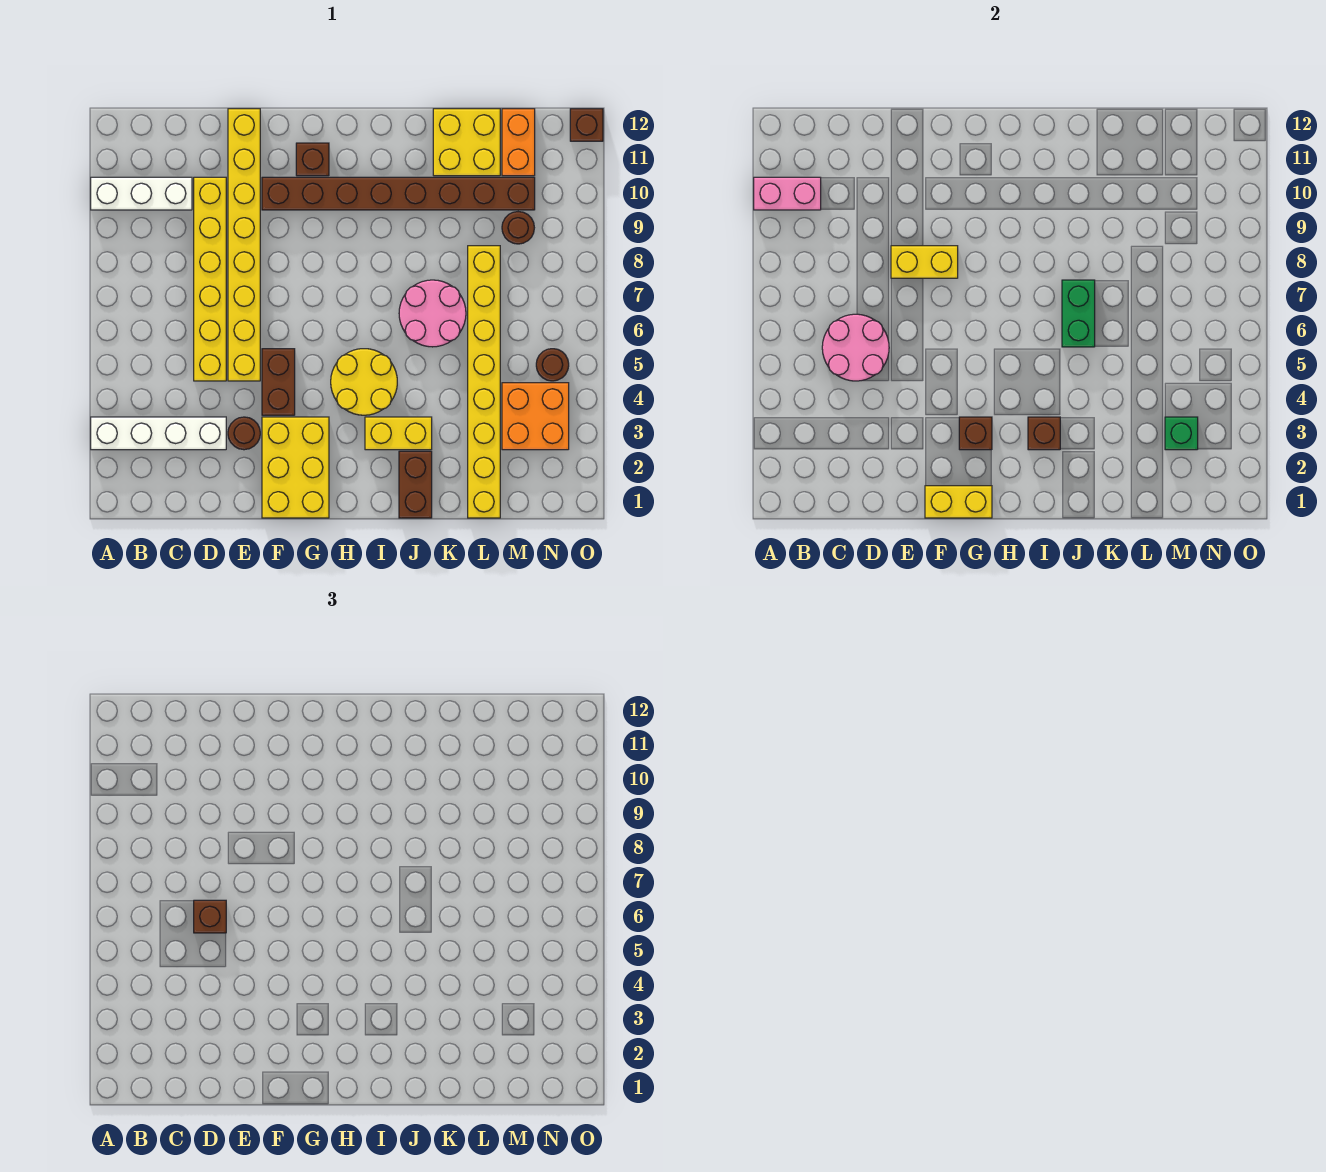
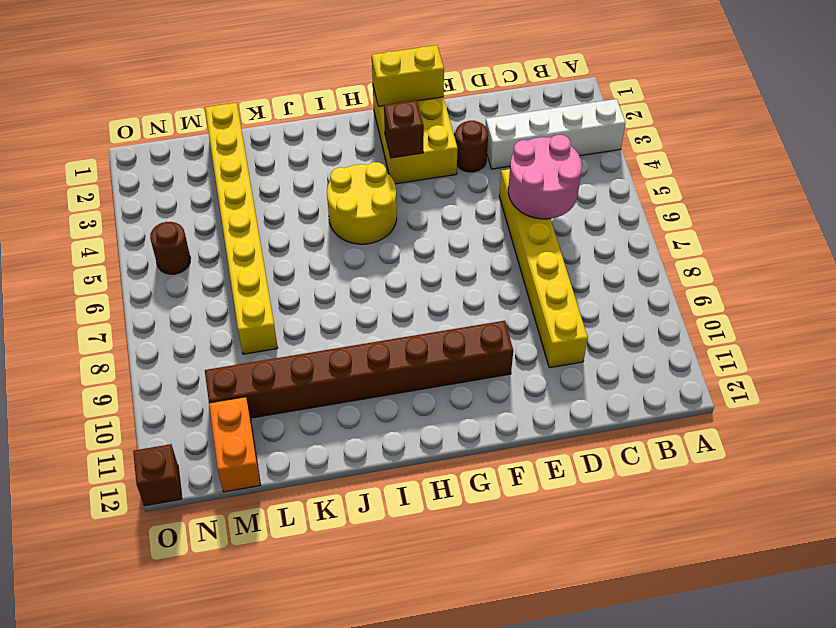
none -> white 1x3 brick [91,177,192,210]
none -> yellow 1x8 brick [228,109,260,381]
none -> brown 1x2 brick [262,349,295,415]

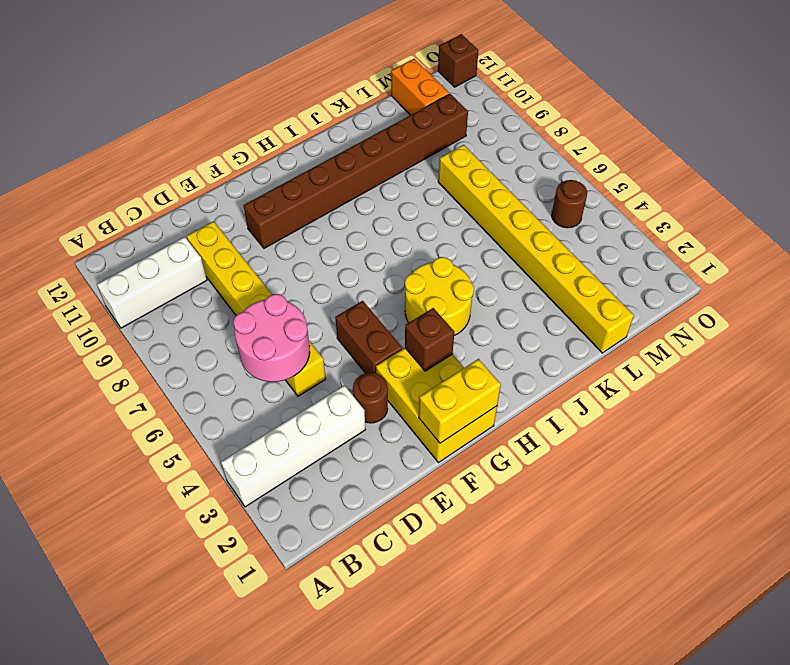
none -> yellow 1x8 brick [228,109,260,381]
none -> brown 1x1 brick [296,143,329,176]
none -> yellow 1x2 brick [365,417,432,450]

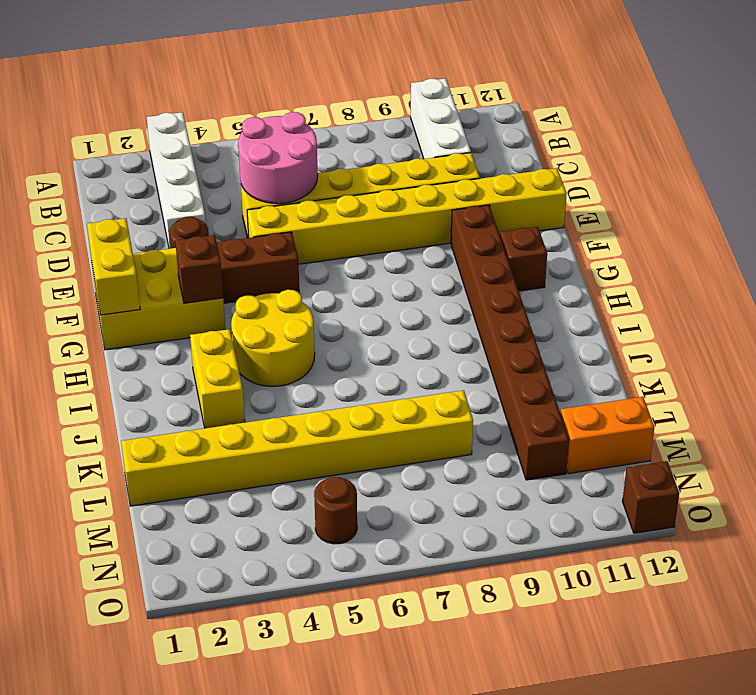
none -> brown 1x2 brick [399,451,432,518]
none -> pink 2x2 round brick [399,280,466,347]
none -> yellow 2x2 brick [433,109,500,176]

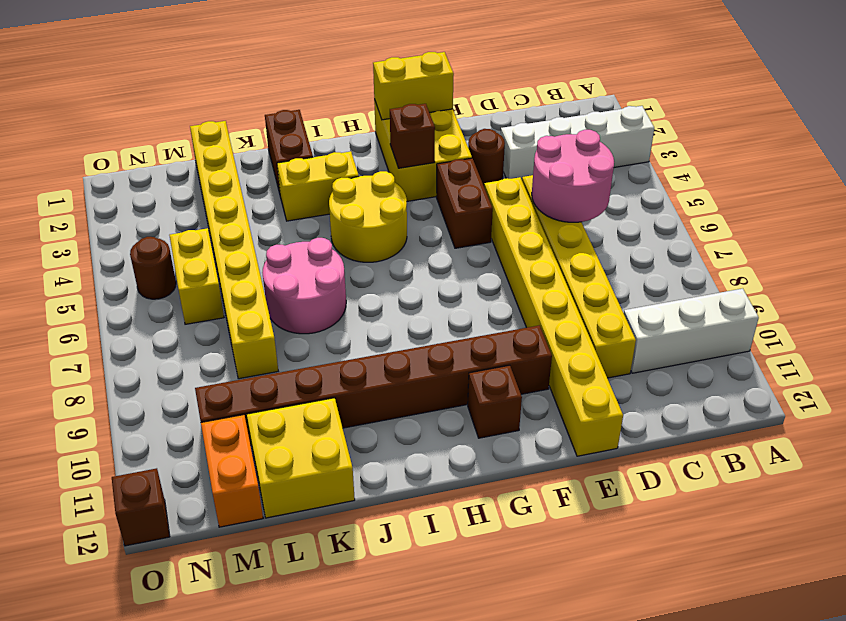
yellow 1x2 brick [169,228,224,324] -> yellow 1x2 brick turned to [891,246,958,278]
none -> orange 2x2 brick [502,383,569,450]
none -> brown 1x1 round brick [502,212,534,244]
none -> pink 1x2 brick [754,177,821,210]

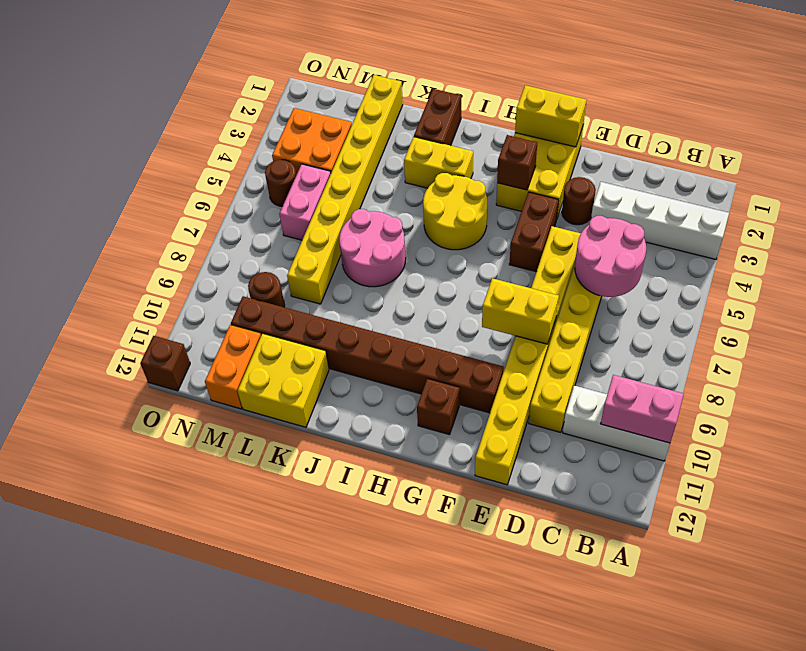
pink 1x2 brick [279,164,331,240] -> none
none -> brown 1x1 brick [1028,417,1060,450]
none -> green 1x2 brick [1062,280,1095,347]
none -> green 1x1 brick [1165,417,1198,450]

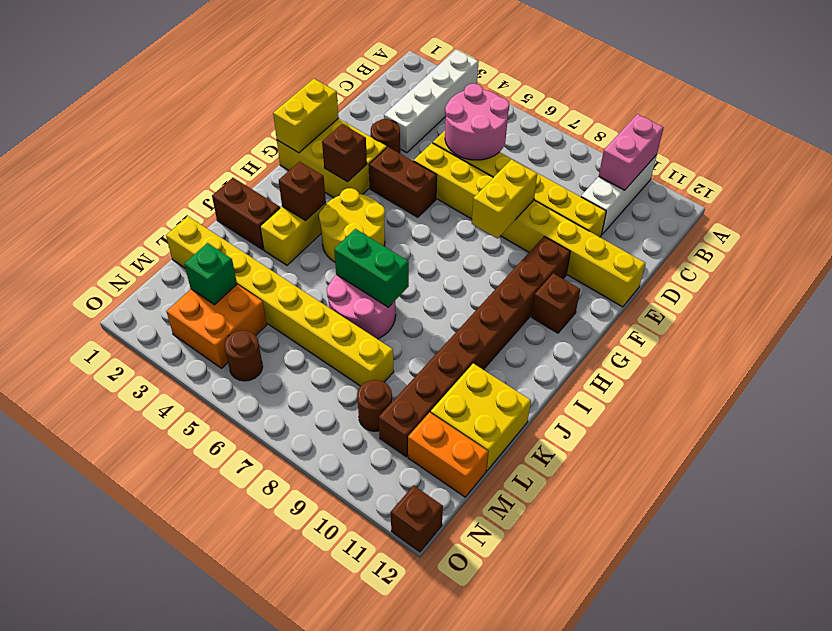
none -> brown 1x1 brick [194,900,226,933]

